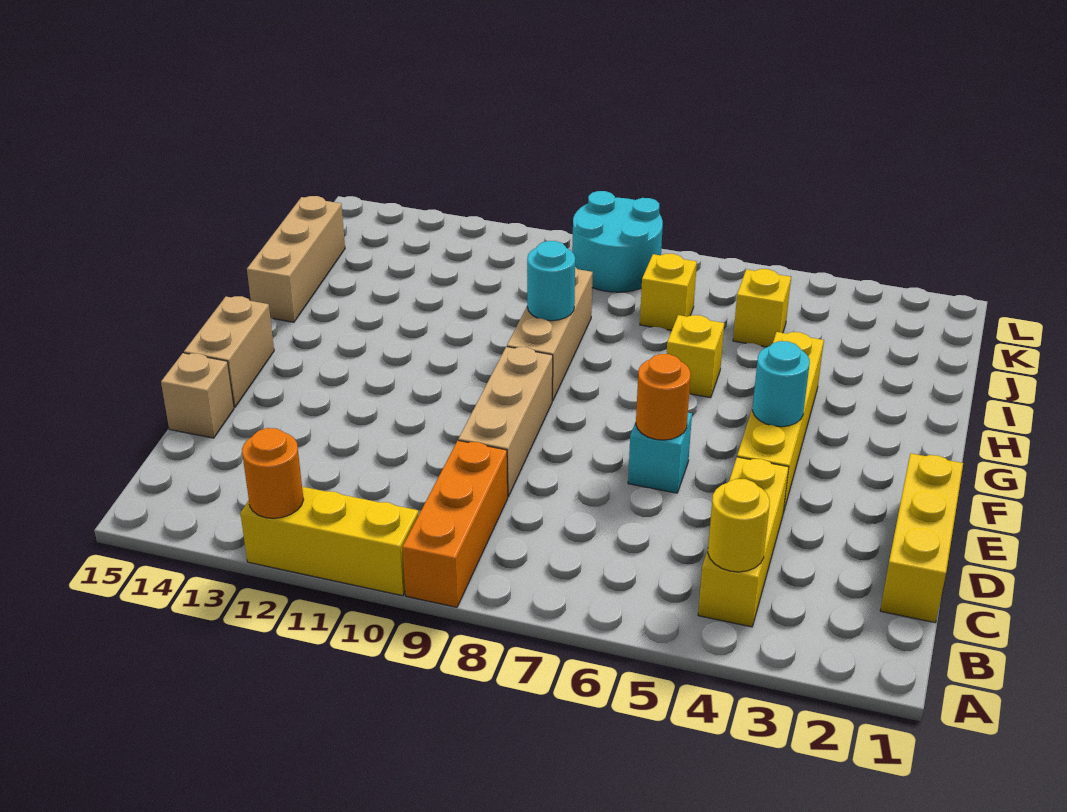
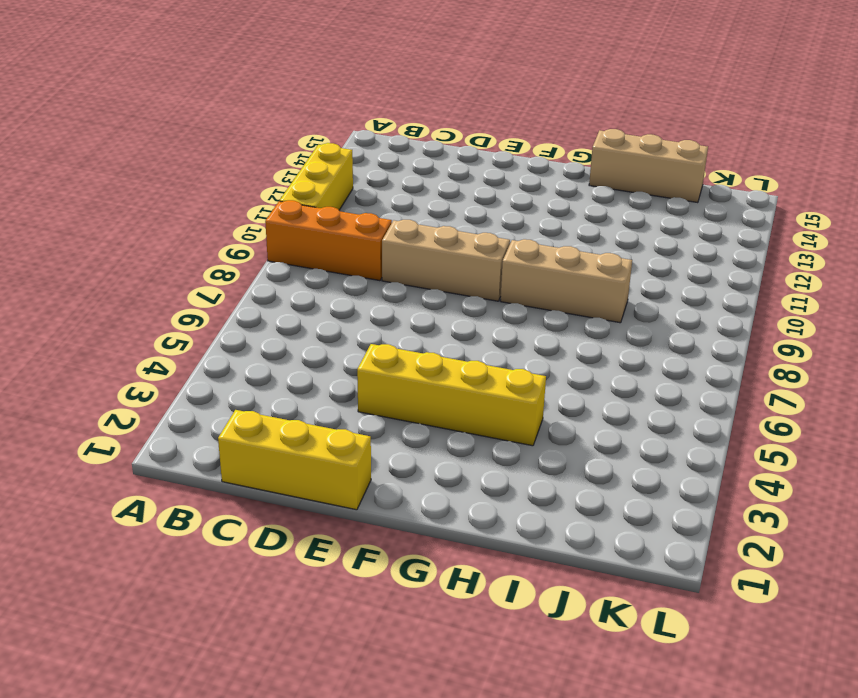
none -> yellow 1x3 brick [698,457,789,627]
none -> tan 1x1 brick [161,353,234,438]
none -> cyan 1x1 brick [628,413,692,493]

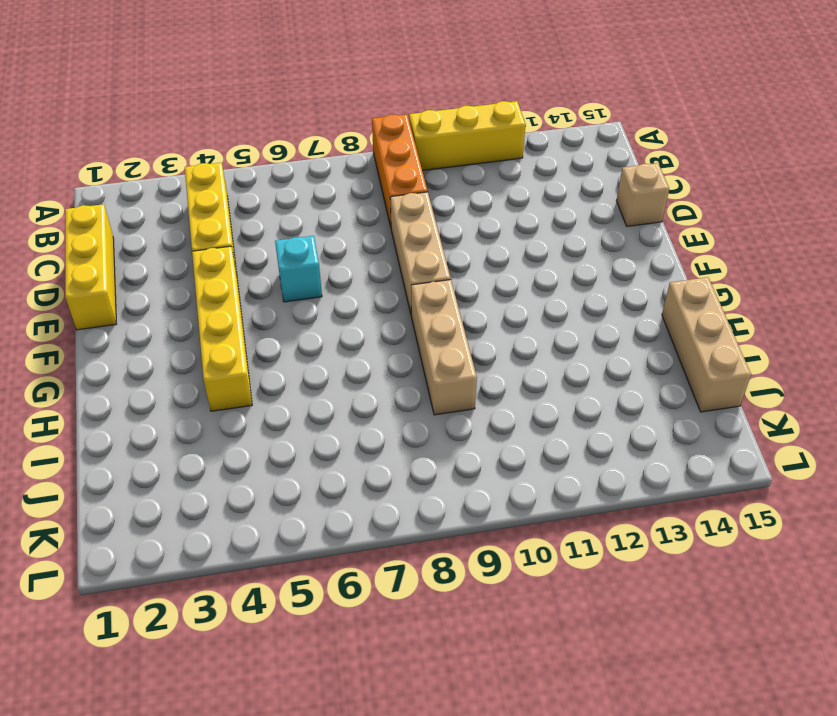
none -> tan 1x2 brick [184,296,274,407]
none -> yellow 1x1 brick [667,315,724,398]
none -> yellow 1x1 brick [733,269,791,347]

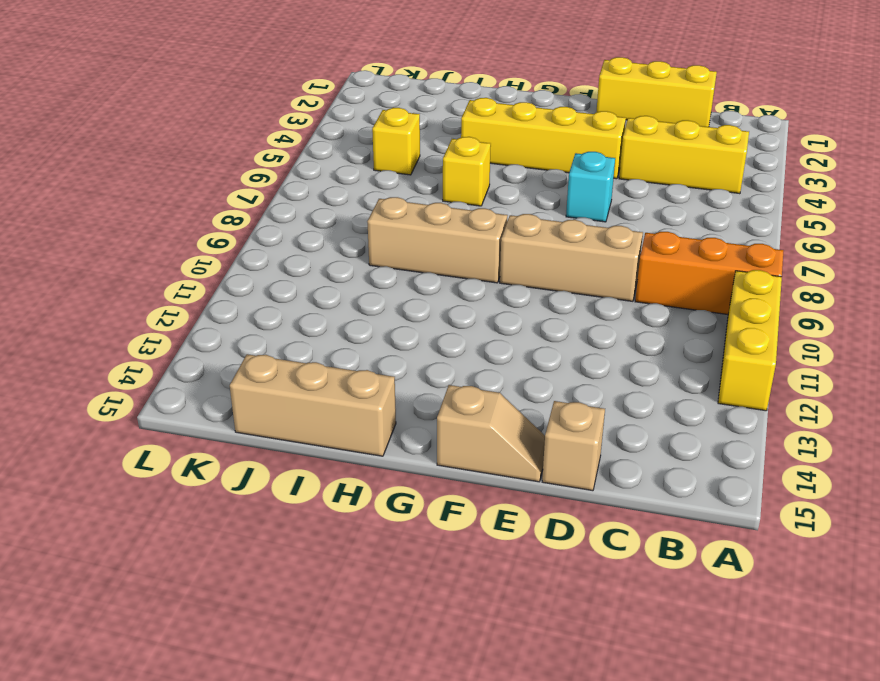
tan 1x2 slope [437,385,545,482] -> tan 1x2 brick [184,296,274,407]
none -> yellow 1x1 brick [640,254,697,331]
none -> cyan 2x2 round brick [572,191,663,292]
none -> orange 1x1 round brick [242,428,304,518]

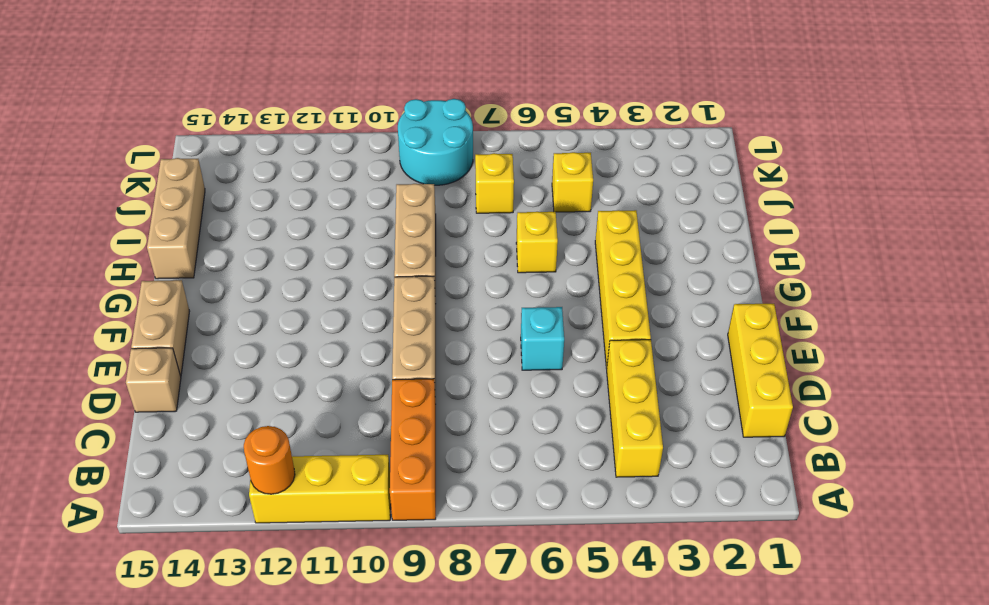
none -> yellow 1x1 round brick [708,479,770,572]
none -> orange 1x1 round brick [636,354,691,440]
none -> cyan 1x1 round brick [753,341,810,427]

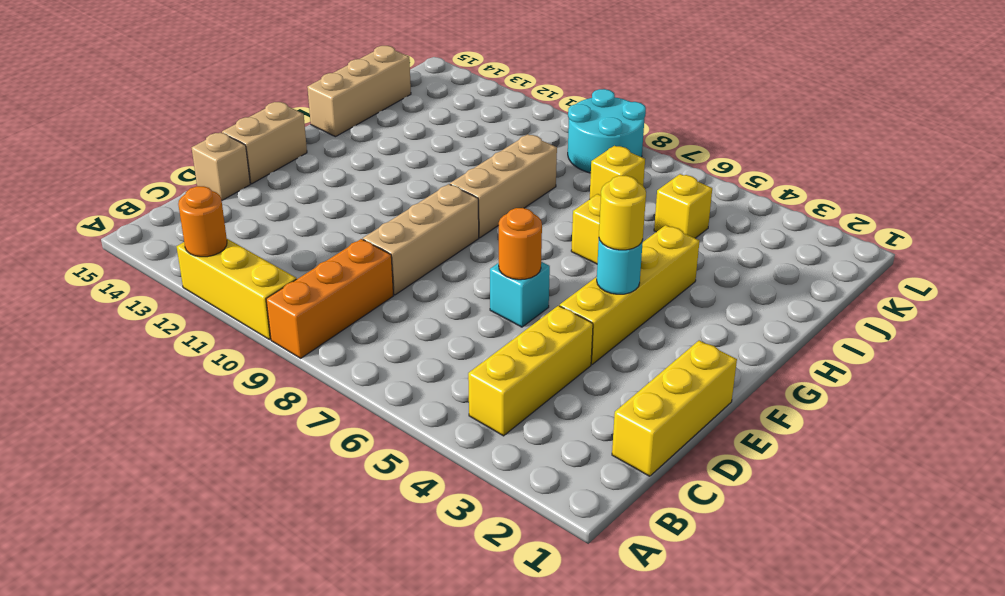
yellow 1x1 round brick [599,175,646,250] -> yellow 1x1 round brick moved to [708,479,770,572]
none -> cyan 1x1 round brick [527,241,575,321]

